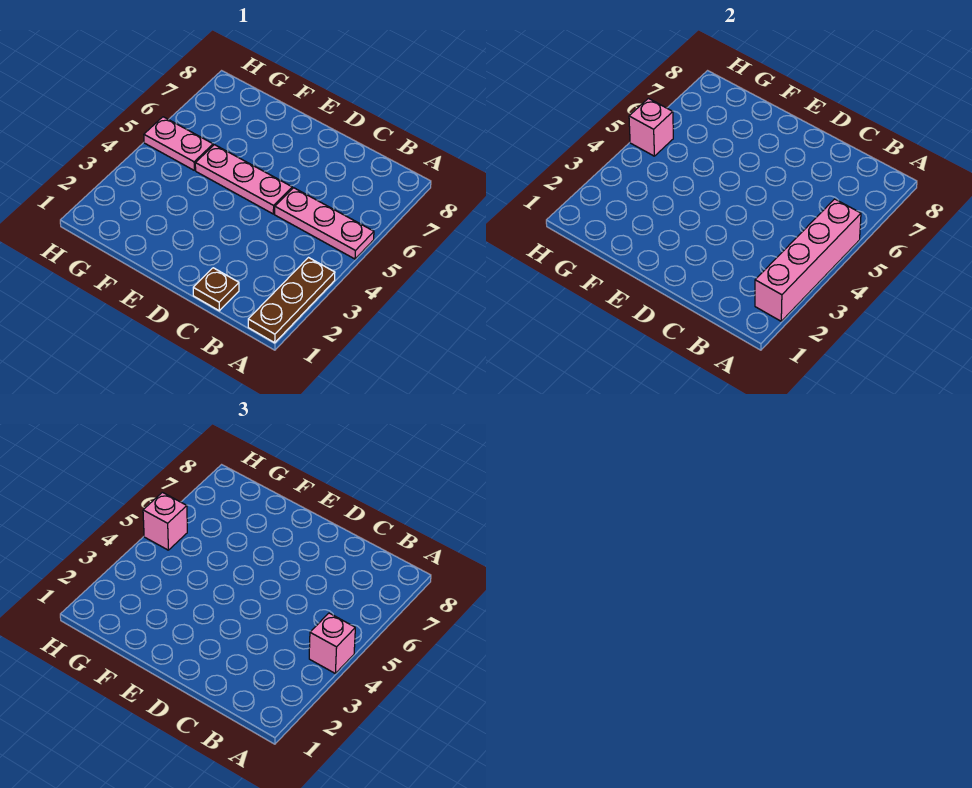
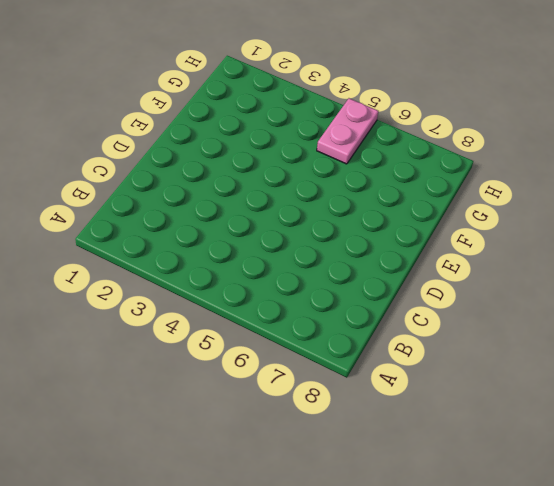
none -> brown 1x3 plate [248,258,335,343]
none -> pink 1x3 plate [275,188,374,259]

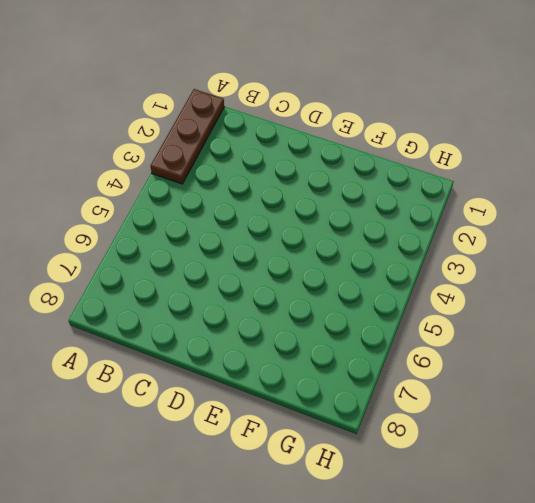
none -> pink 1x3 plate [275,188,374,259]
none -> brown 1x1 plate [193,268,239,311]

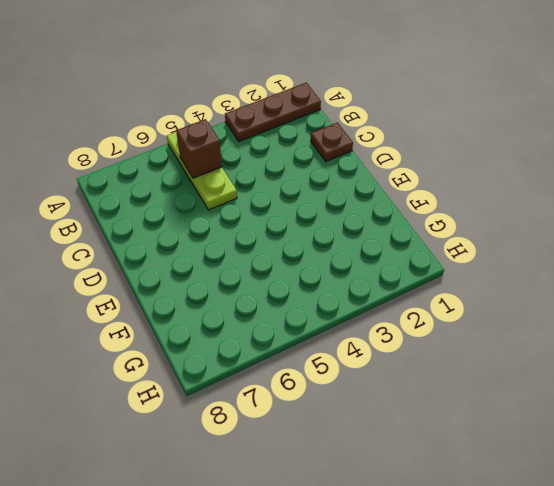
lime 1x3 plate [167,132,237,210] -> pink 1x3 plate [275,188,374,259]
brown 1x1 brick [176,119,222,178] -> none
none -> pink 1x3 plate [195,145,292,214]
none -> pink 1x2 plate [144,117,213,170]

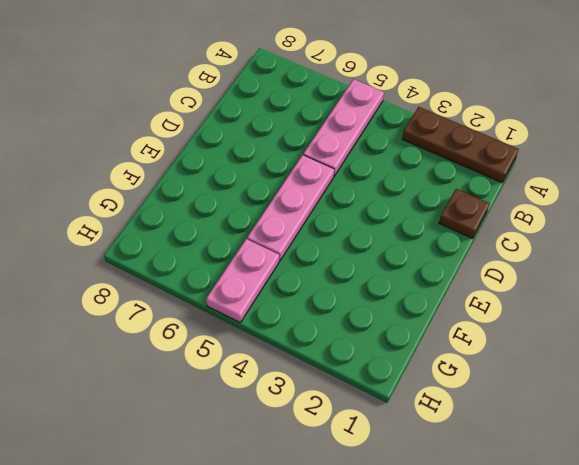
none -> pink 1x4 brick [755,199,861,321]
none -> pink 1x1 brick [629,98,673,156]

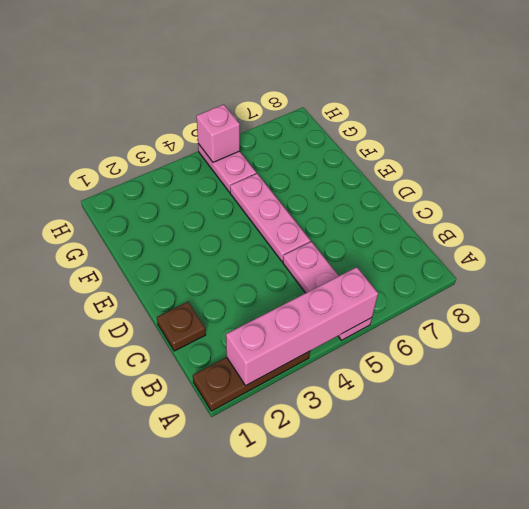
none -> pink 1x1 brick [309,613,355,673]
none -> pink 1x1 brick [143,492,187,550]

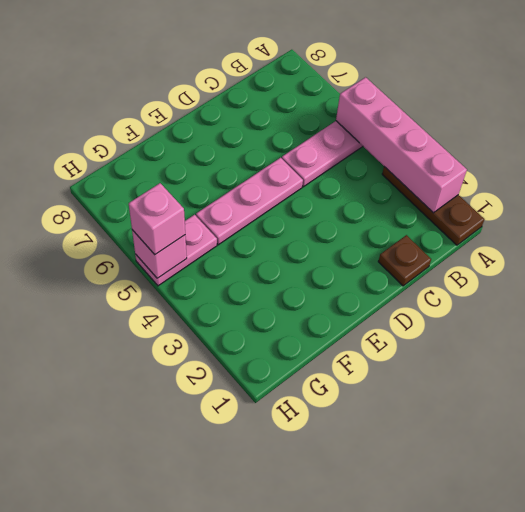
none -> pink 1x1 brick [309,613,355,673]

